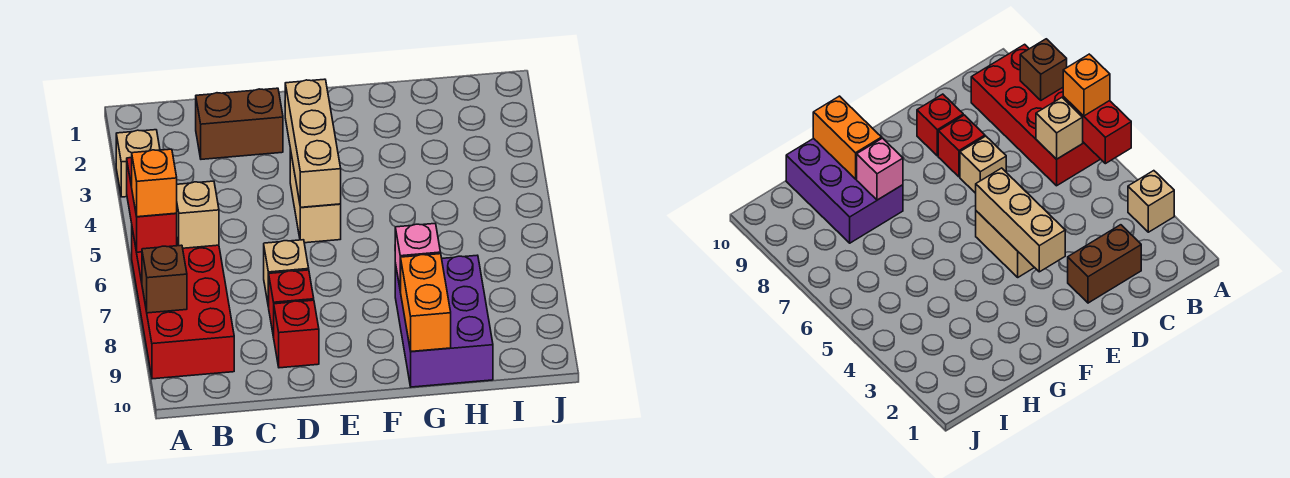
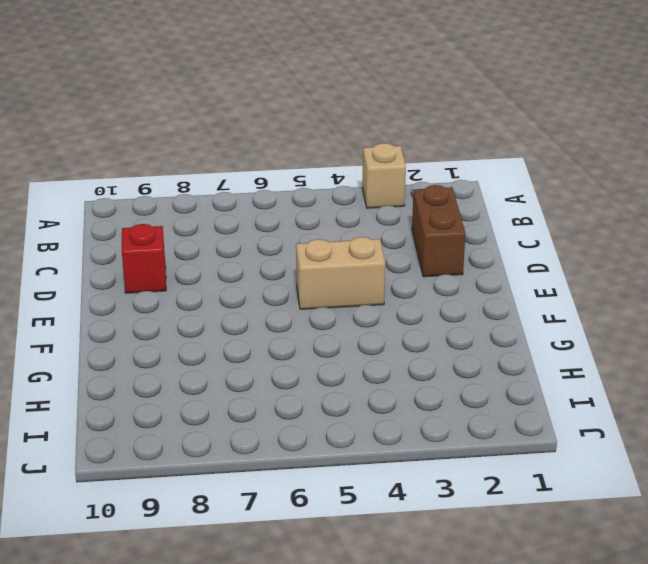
none -> red 2x4 brick [132,229,234,379]
none -> tan 1x1 brick [264,240,309,307]
none -> red 1x1 brick [269,270,314,337]

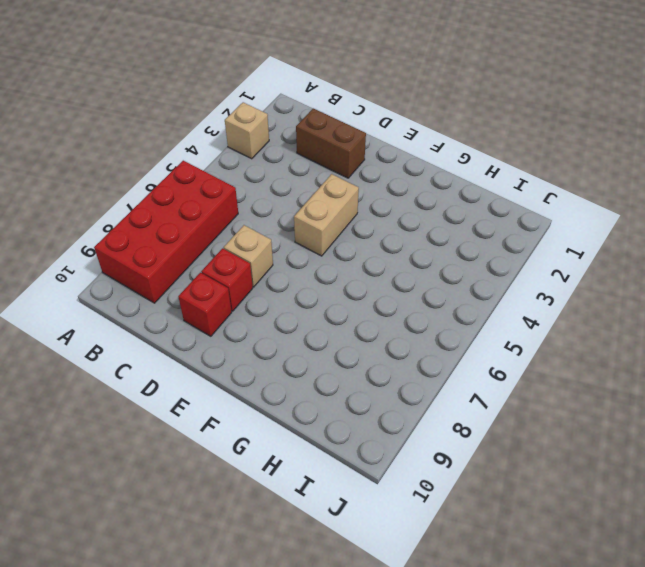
none -> purple 2x3 brick [395,255,493,387]
none -> red 1x2 brick [127,158,177,252]
none -> brown 1x1 brick [142,245,187,313]

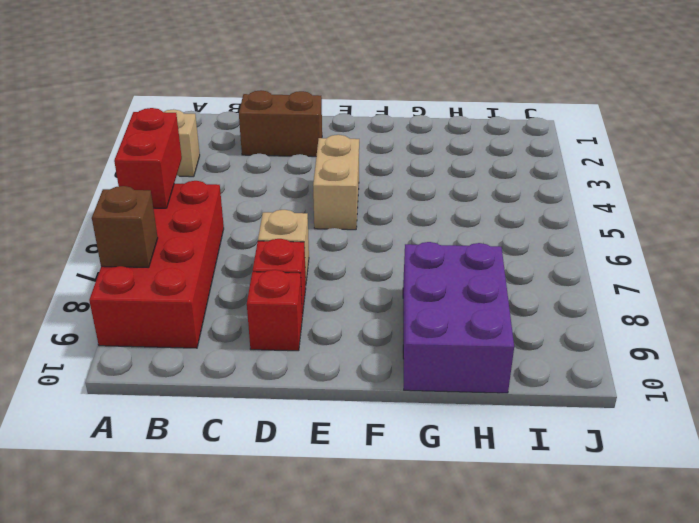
none -> tan 1x1 brick [176,181,219,248]
none -> tan 1x3 brick [285,79,341,207]
none -> pink 1x1 brick [395,224,441,291]

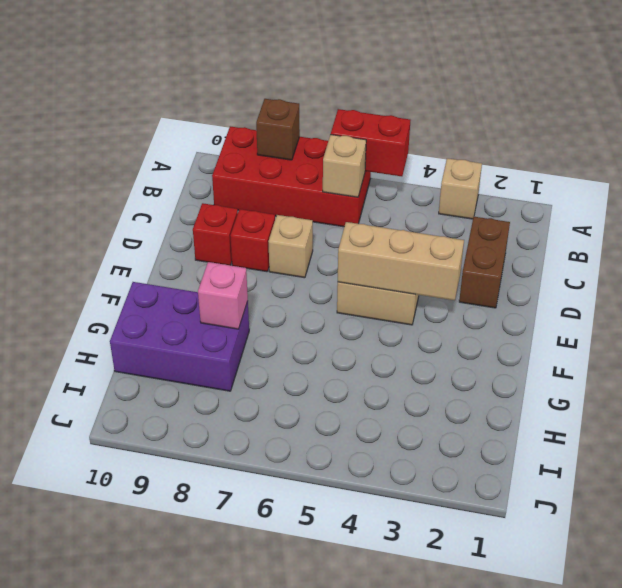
none -> orange 1x2 brick [401,254,451,351]
none -> orange 1x1 brick [132,149,177,217]

